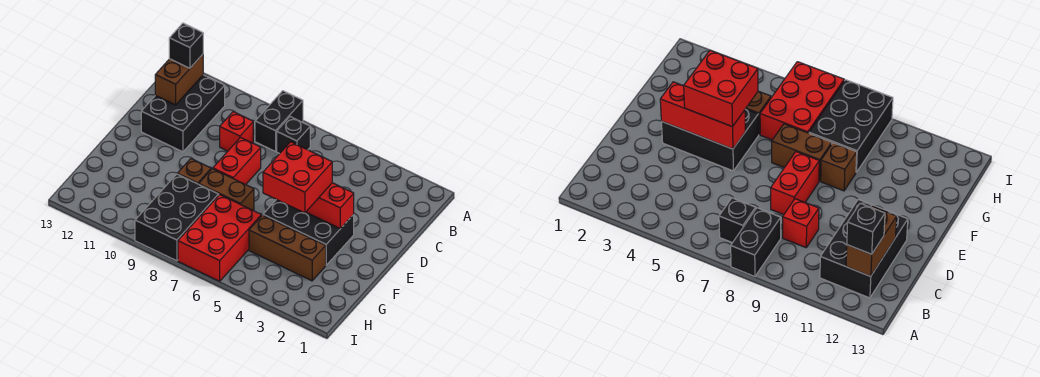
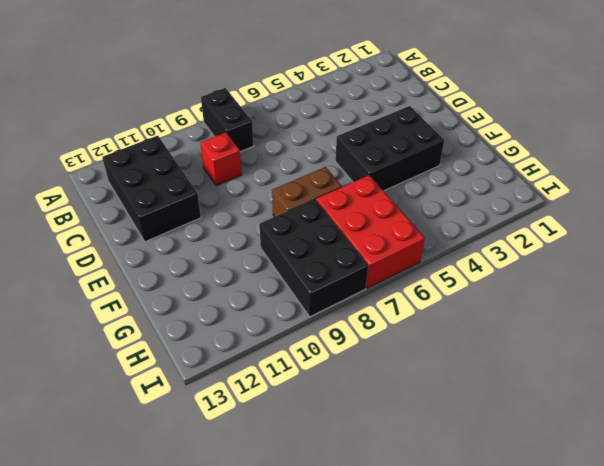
none -> black 1x1 brick [277,117,310,154]
none -> red 1x2 brick [213,138,261,185]
none -> brown 1x1 brick [177,159,211,184]

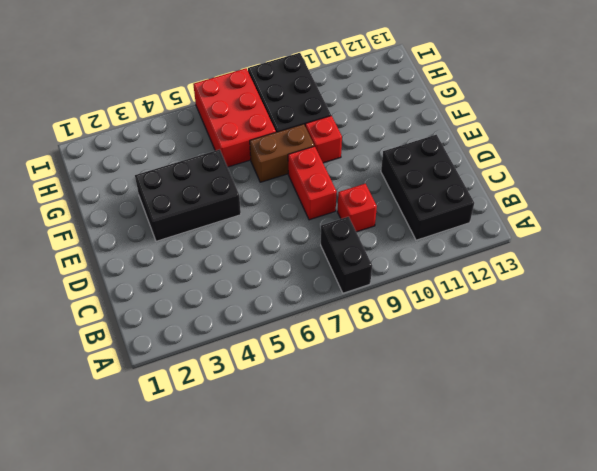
red 1x1 brick [305,116,342,163] -> brown 1x1 brick [177,159,211,184]
none -> black 1x1 brick [277,117,310,154]
none -> brown 1x3 brick [249,215,326,281]
none -> brown 1x2 brick [155,54,203,105]

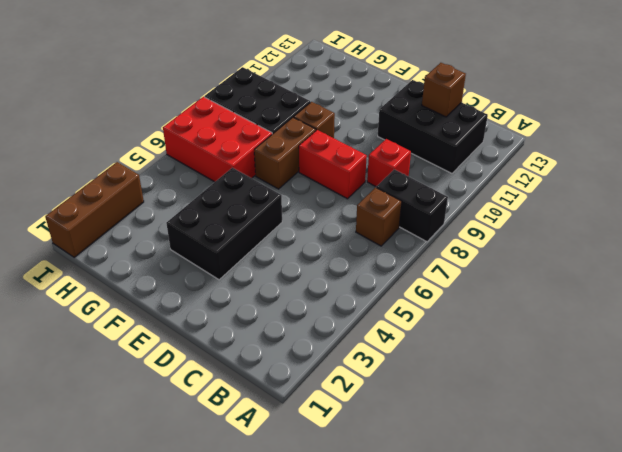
brown 1x1 brick [356,187,402,246] -> black 1x1 brick [277,117,310,154]
brown 1x1 brick [422,63,466,117] -> brown 1x2 brick [155,54,203,105]
brown 1x3 brick [45,162,144,257] -> brown 1x3 brick moved to [249,215,326,281]
none -> red 1x3 brick [306,183,354,229]
none -> black 1x1 brick [169,23,203,68]
none -> red 2x2 brick [263,142,332,213]

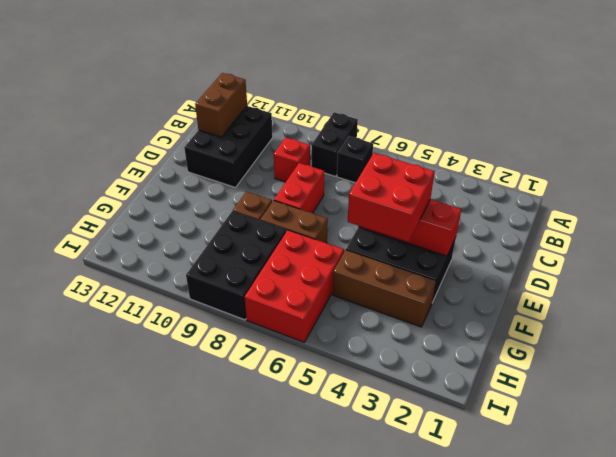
none -> black 1x1 brick [169,23,203,68]

